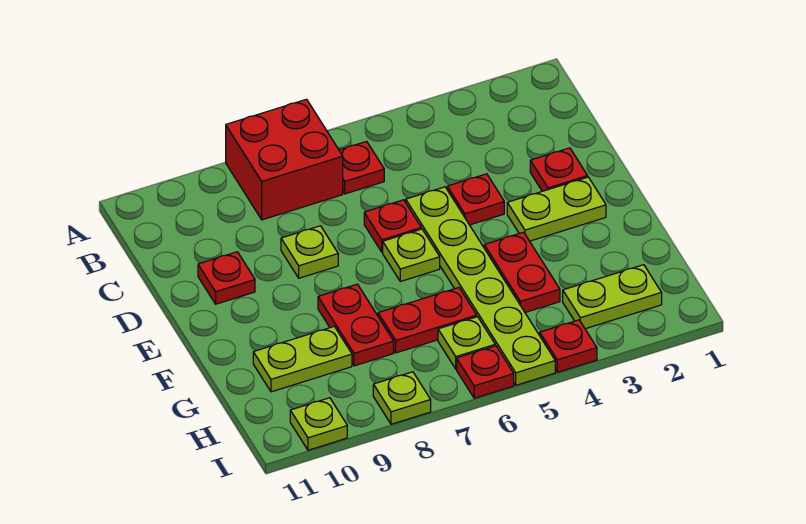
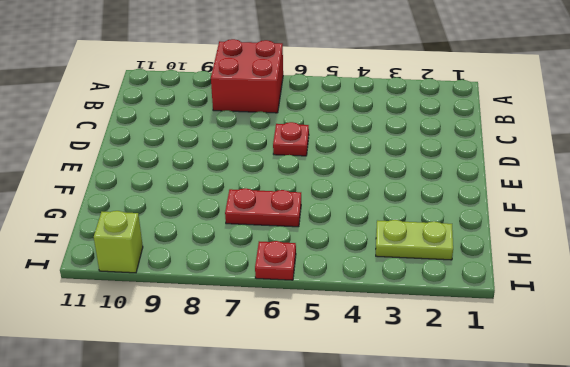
lime 1x1 brick [94,211,143,273] -> lime 1x1 plate [290,398,347,450]
none -> red 1x1 plate [339,141,384,194]
none -> red 1x1 plate [530,148,588,191]
none -> red 1x1 plate [447,174,504,225]

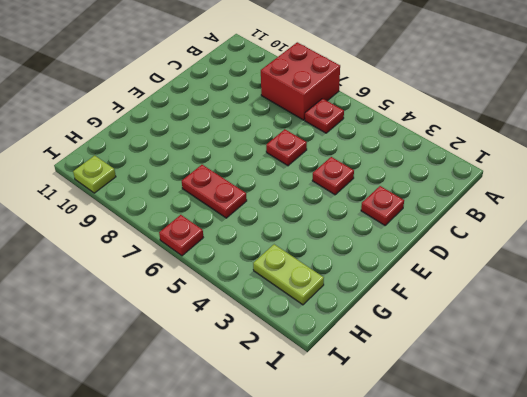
none -> lime 1x6 plate [406,187,555,385]
none -> lime 1x1 plate [281,226,338,278]
none -> red 1x1 plate [198,252,255,304]

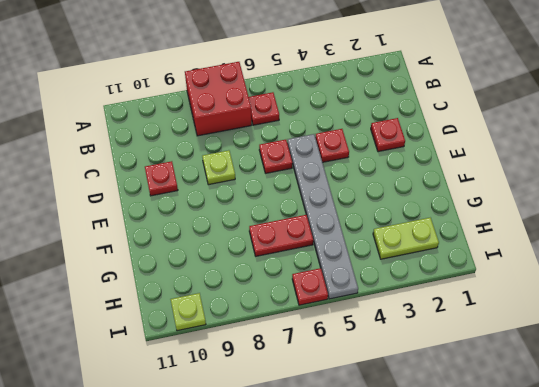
grey 1x6 plate [287,134,358,299] -> lime 1x6 plate [406,187,555,385]
none -> lime 1x2 plate [507,177,606,241]
none -> lime 1x1 plate [383,229,440,281]
none -> red 1x2 plate [484,232,560,312]

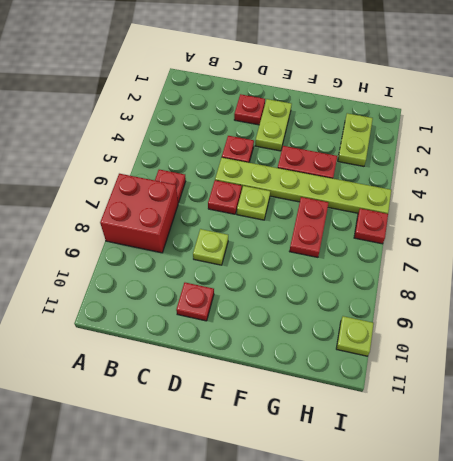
none -> red 1x2 plate [318,284,394,366]
none -> lime 1x2 plate [253,326,352,392]
none -> lime 1x1 plate [438,317,495,369]

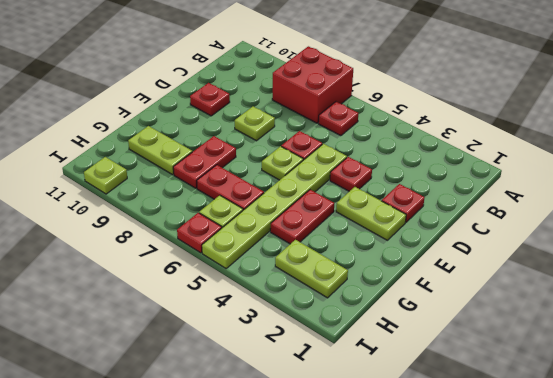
none -> red 1x1 plate [540,320,597,372]
none -> lime 1x1 plate [373,372,431,424]

